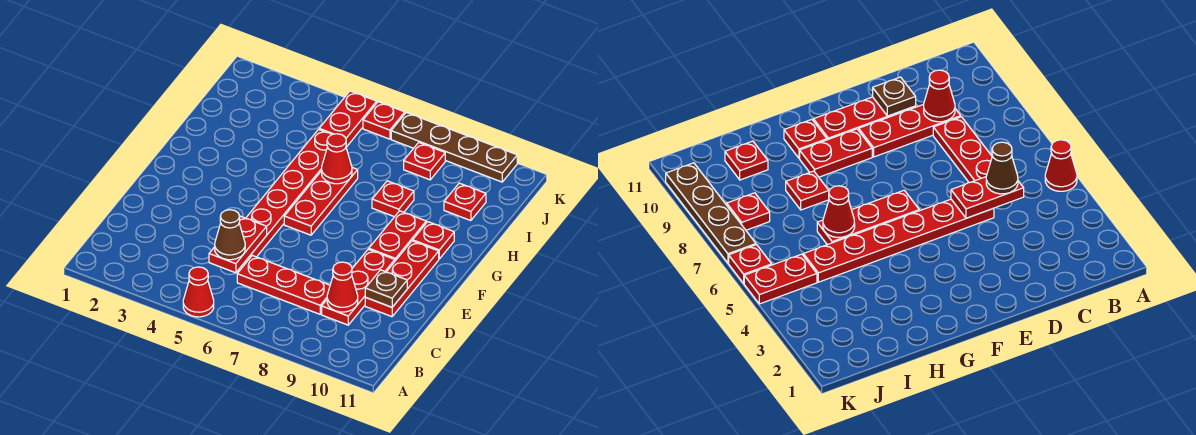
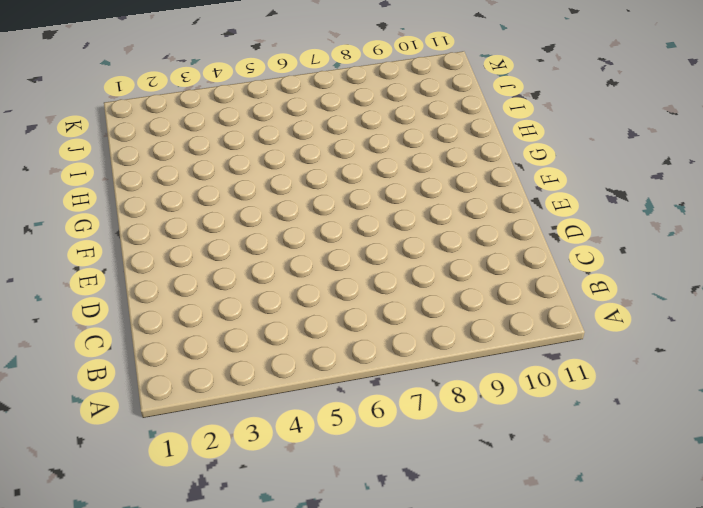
none -> red 1x1 cone [183,267,214,317]
none -> red 1x3 plate [237,256,330,314]
none -> red 1x3 plate [322,249,395,325]

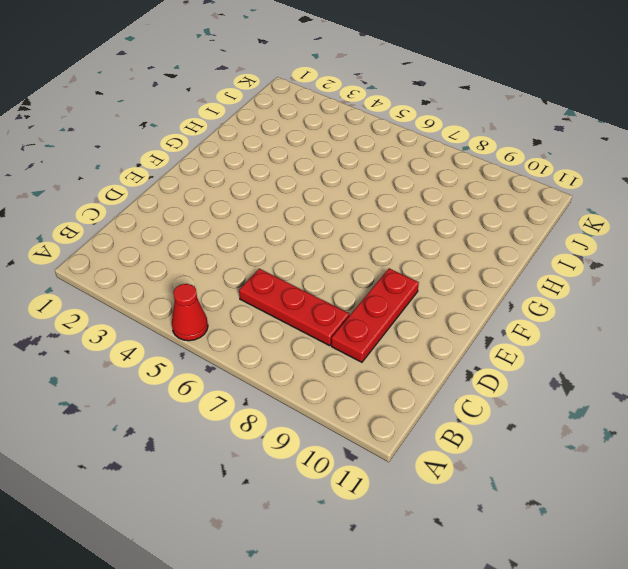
none -> red 1x6 plate [246,129,332,261]
none -> red 1x3 plate [365,241,439,317]
none -> red 1x3 plate [284,168,358,235]

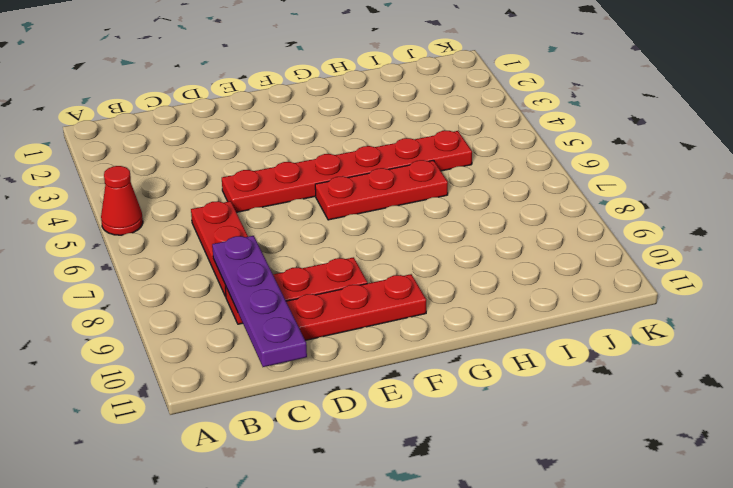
purple 1x4 plate [212,236,307,367] -> red 1x1 cone [327,262,358,312]
none -> red 1x2 plate [369,211,426,261]
none -> red 1x1 plate [413,222,454,259]
none -> red 1x1 plate [372,181,414,217]

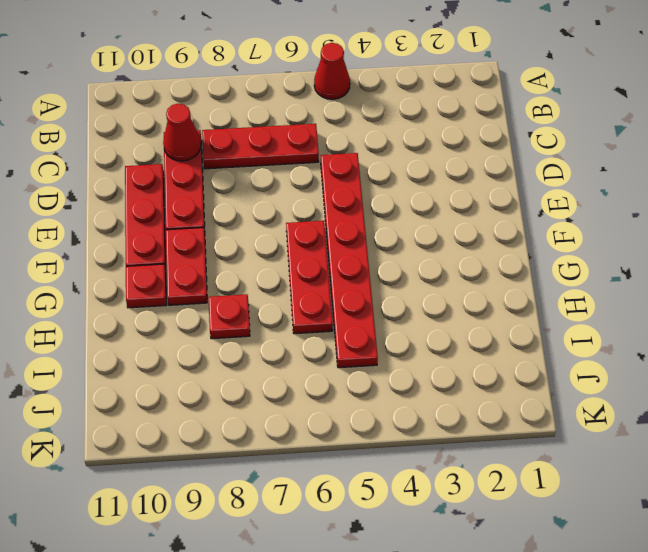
none -> red 1x1 plate [444,183,486,221]
none -> red 1x2 plate [319,91,377,147]
none -> red 1x1 plate [404,143,445,180]

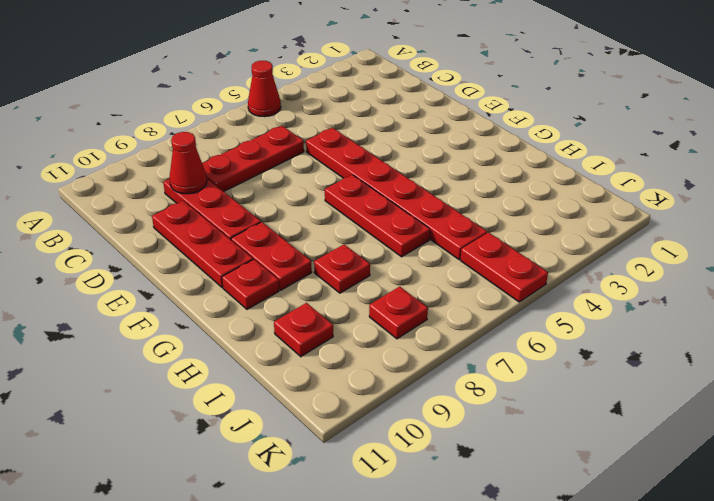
none -> red 1x1 plate [363,102,405,139]
none -> brown 1x4 plate [391,113,517,182]
none -> red 1x2 plate [209,216,267,273]

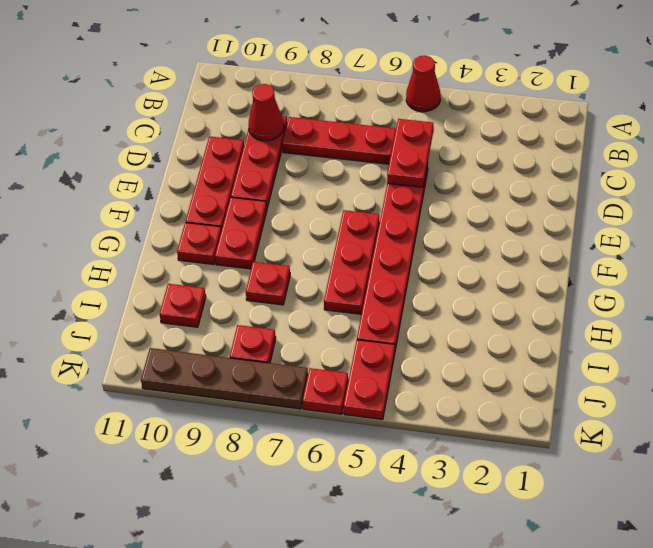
none -> brown 1x1 plate [365,270,407,307]
none -> red 1x1 cone [322,134,352,184]
none -> brown 1x1 cone [215,210,245,260]

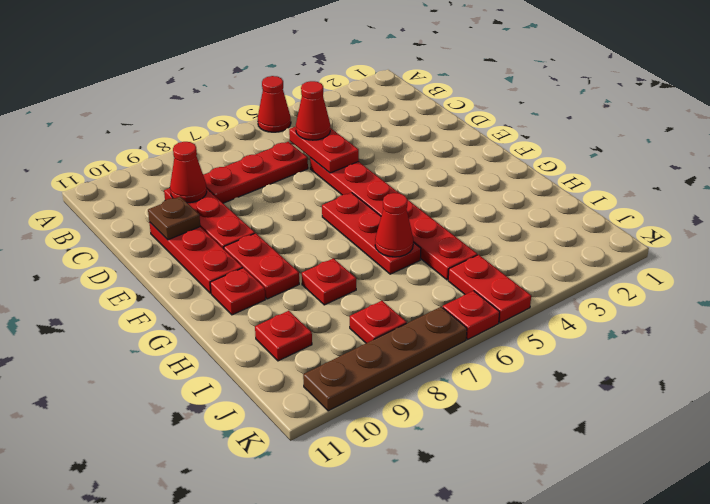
red 1x1 cone [296,81,330,140] -> brown 1x1 cone [215,210,245,260]

